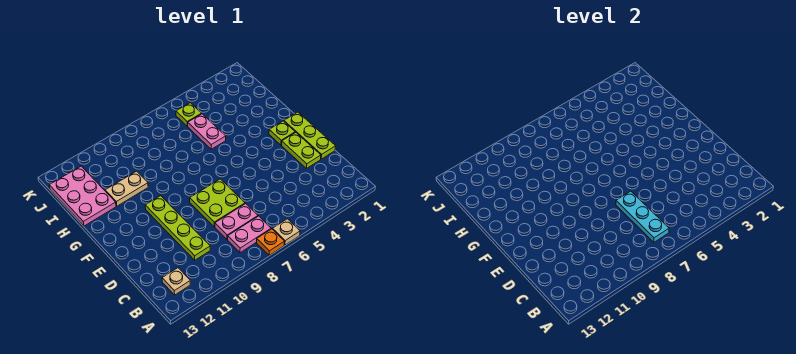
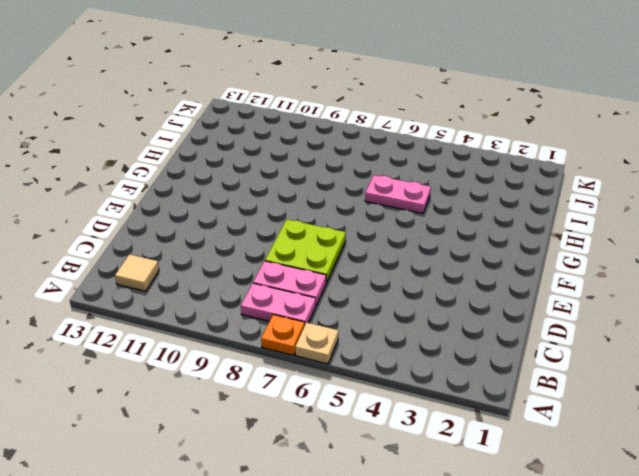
tan 1x1 tile [115,254,159,291] -> tan 1x1 plate [162,268,190,295]
pink 1x2 plate [365,175,431,213] -> pink 1x2 plate turned to [188,114,226,149]
none -> lime 1x4 plate [145,196,210,260]
none -> lime 1x3 plate [284,112,336,159]
none -> lime 1x2 plate [282,132,321,168]

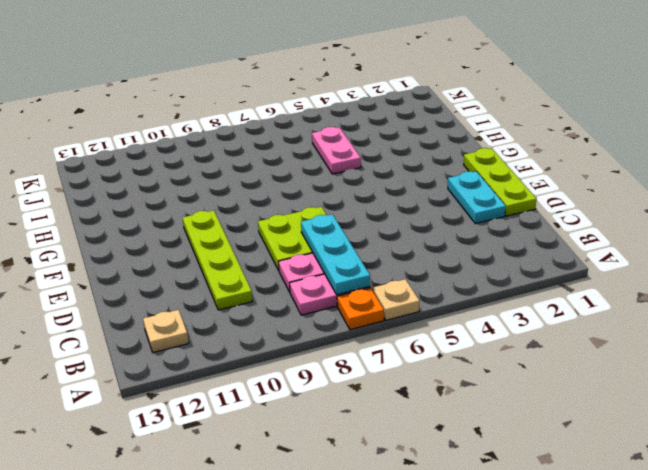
cyan 1x2 plate [448,171,506,224] -> lime 1x2 plate [282,132,321,168]
none -> lime 1x1 plate [269,121,295,145]
none -> tan 1x2 plate [105,171,148,206]
none -> pink 2x3 plate [49,166,116,226]

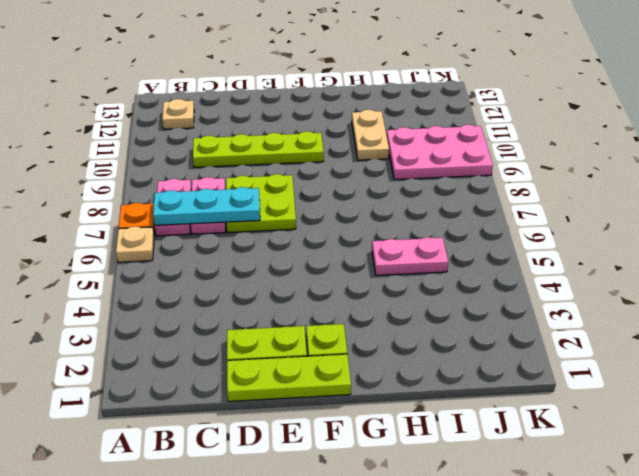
pink 2x3 plate [387,125,493,180] -> pink 2x3 plate moved to [49,166,116,226]
none -> lime 1x1 plate [176,103,202,126]

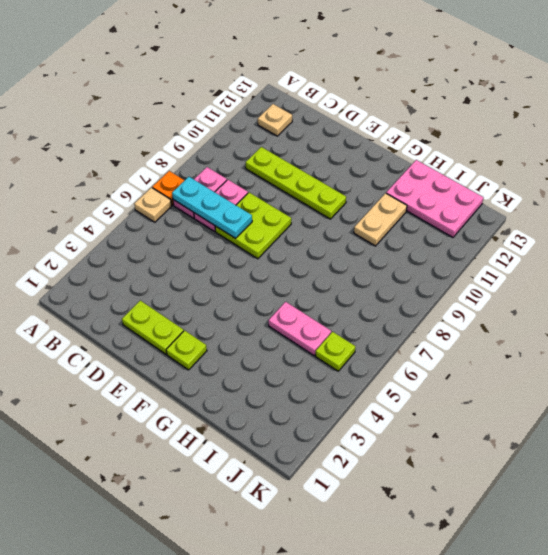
none -> lime 1x3 plate [284,112,336,159]

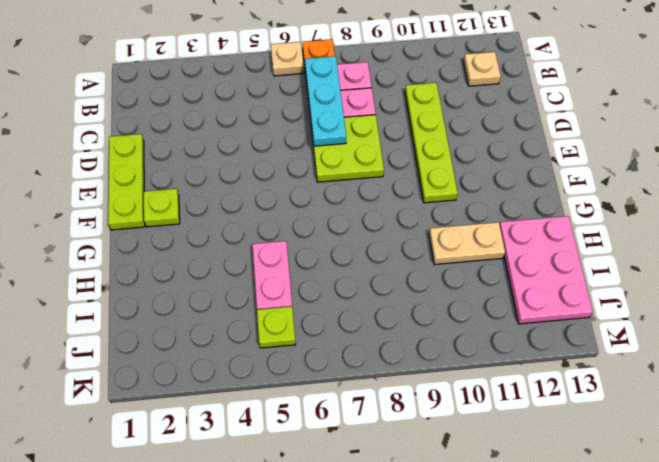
none -> lime 1x2 plate [282,132,321,168]

